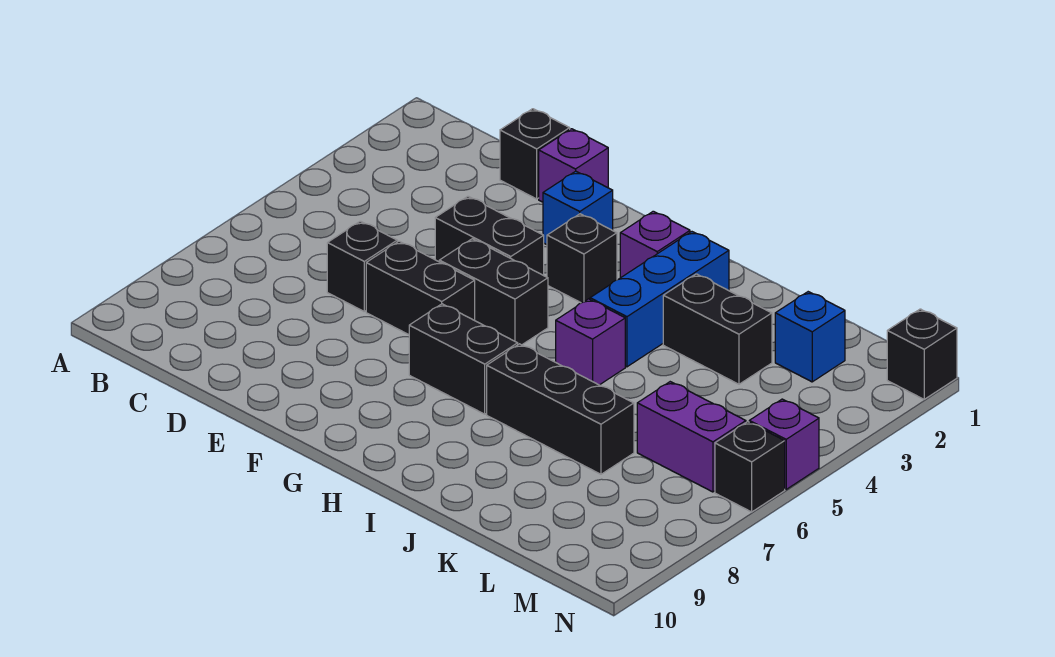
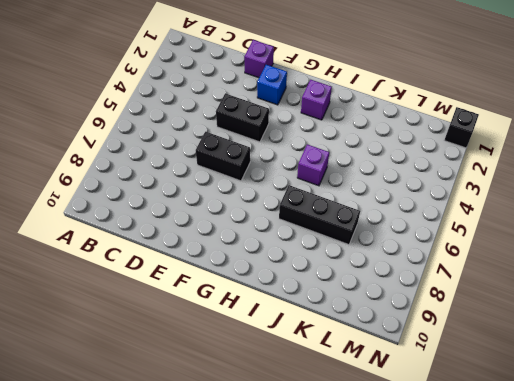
none -> black 1x1 brick [500,109,570,199]
none -> black 1x1 brick [327,221,397,311]
none -> black 1x2 brick [439,239,548,345]

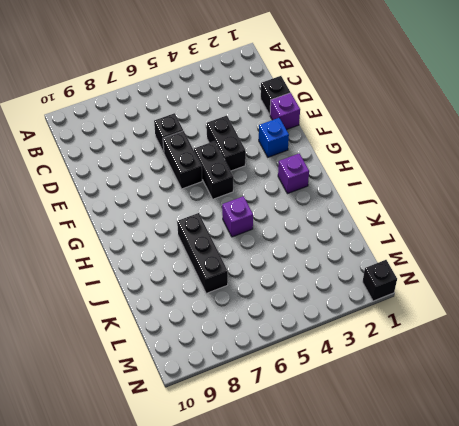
none -> black 1x1 brick [547,214,617,303]
none -> black 1x2 brick [409,304,518,414]
none -> blue 1x3 brick [590,232,729,367]

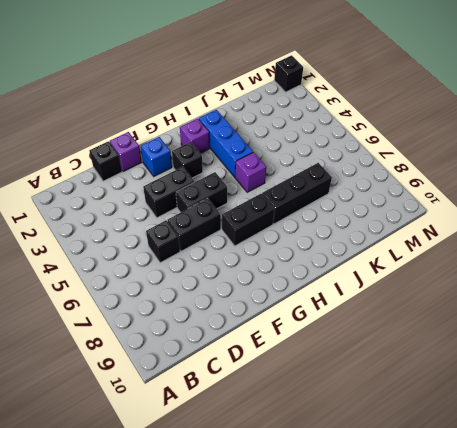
none -> black 1x2 brick [663,274,772,384]
none -> blue 1x1 brick [775,292,845,382]
none -> purple 1x2 brick [637,382,746,492]

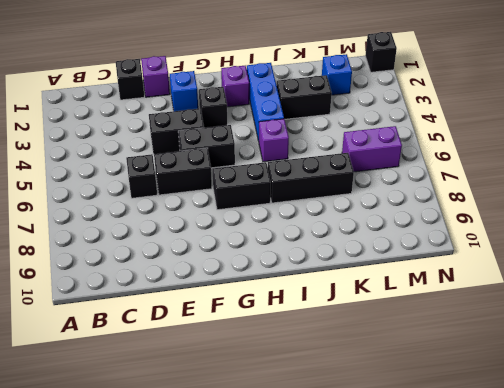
none -> purple 1x1 brick [749,399,819,489]
none -> black 1x1 brick [715,422,785,512]

